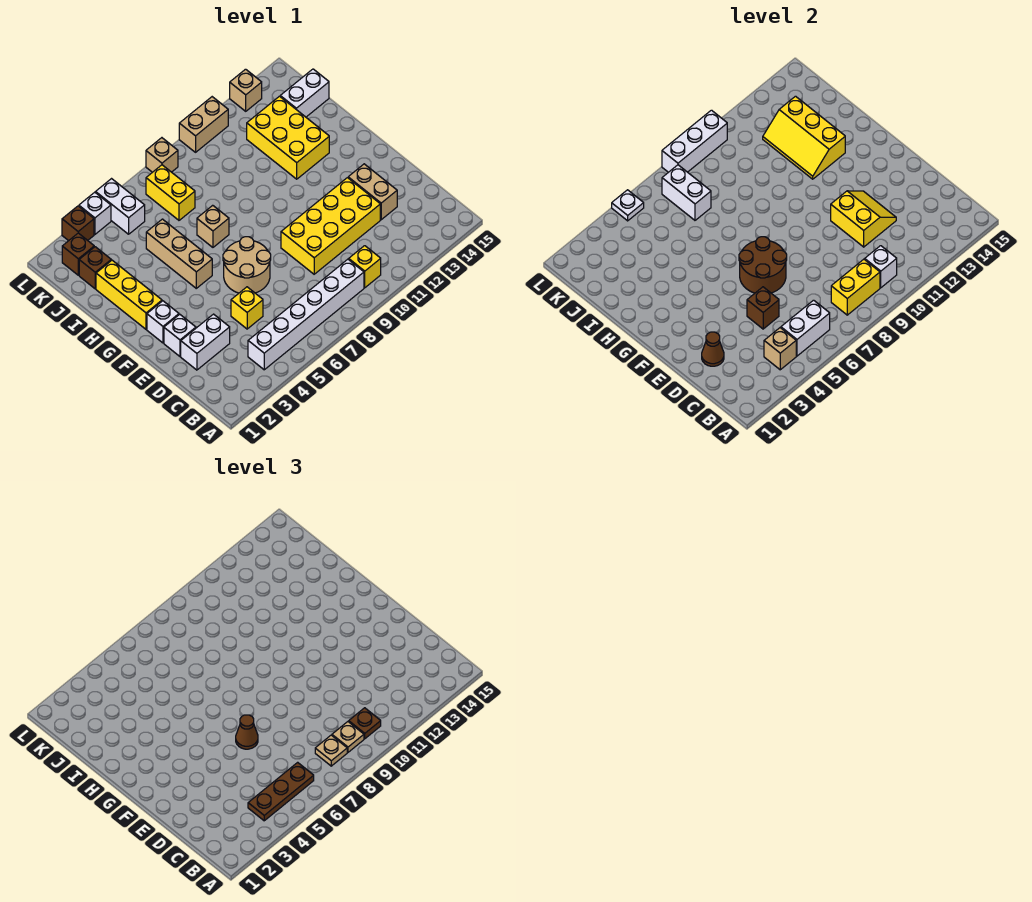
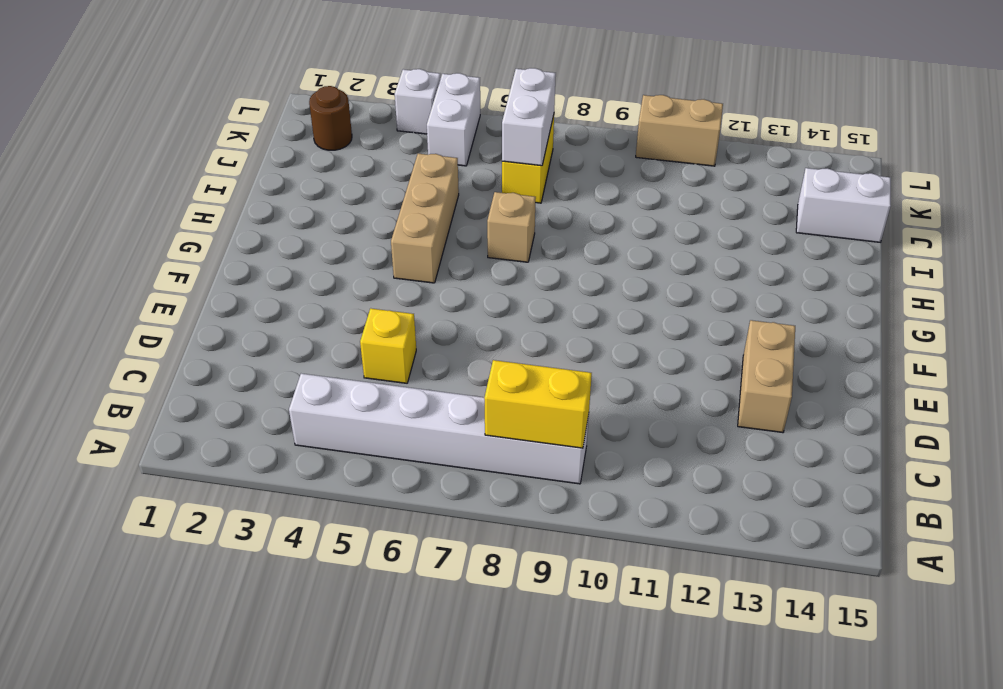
brown 1x1 round brick [309,86,352,150] -> brown 1x1 brick [62,233,94,275]
none -> yellow 1x1 brick [349,246,381,288]
none -> white 1x2 brick [181,314,230,370]
none -> yellow 2x4 brick [281,178,380,274]
none -> white 1x1 brick [164,314,196,356]

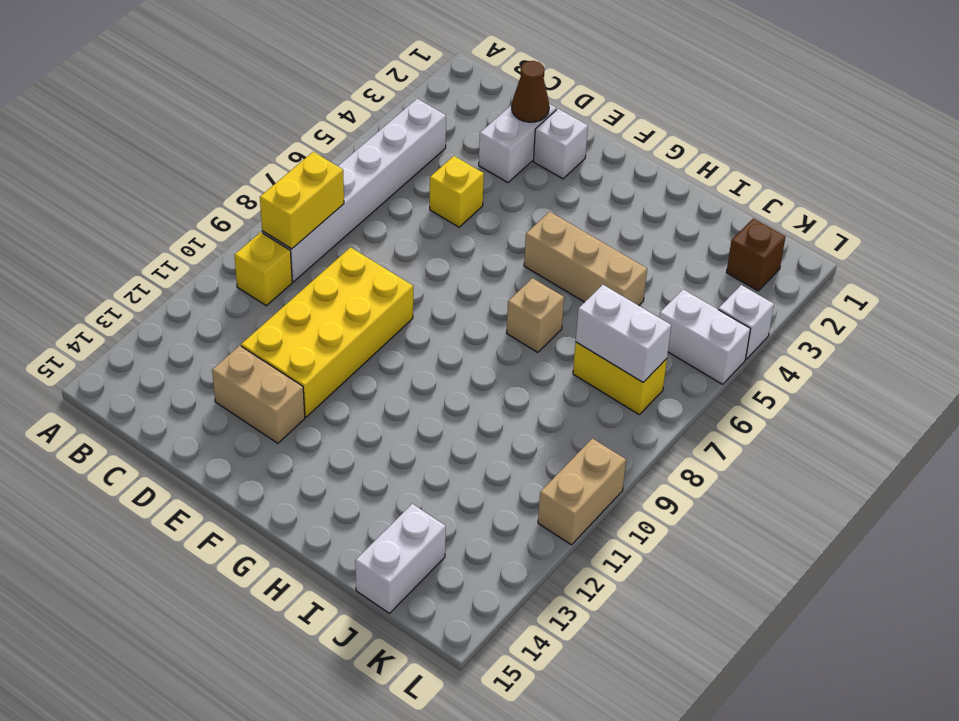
none -> tan 2x2 round brick [223,237,271,293]
none -> white 1x1 brick [147,301,179,343]
none -> yellow 1x3 brick [96,260,162,329]
none -> yellow 2x3 brick [247,96,329,179]

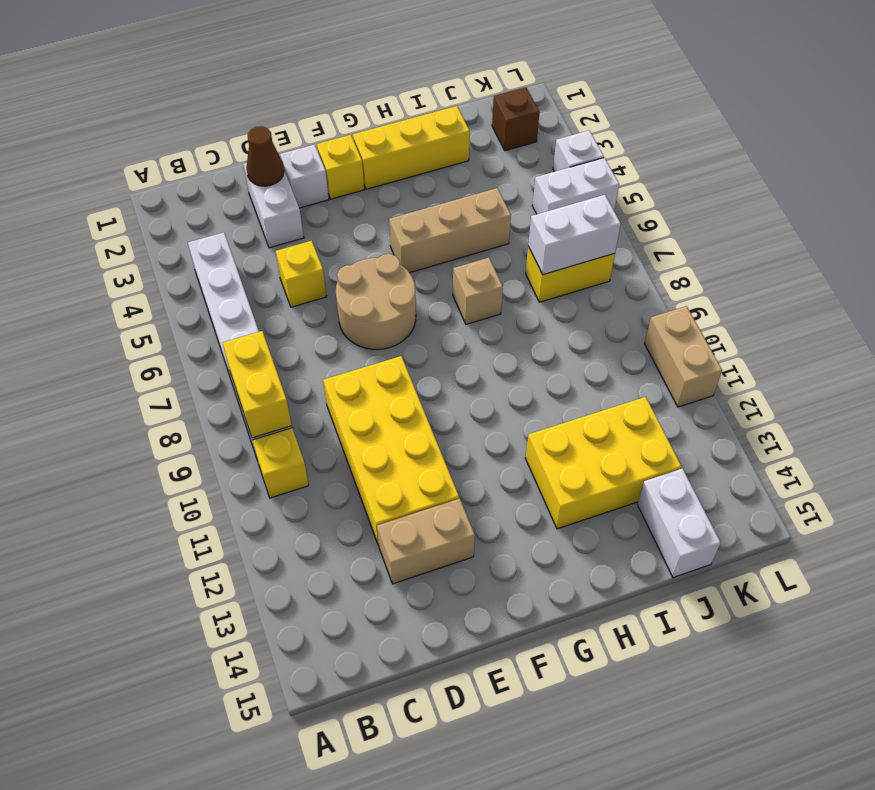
yellow 1x1 brick [317,135,364,199] -> white 1x1 brick [147,301,179,343]
none -> brown 1x1 brick [79,247,111,289]
none -> brown 1x1 brick [62,206,94,241]
none -> tan 1x1 brick [146,138,178,172]
none -> tan 1x1 brick [230,69,262,111]

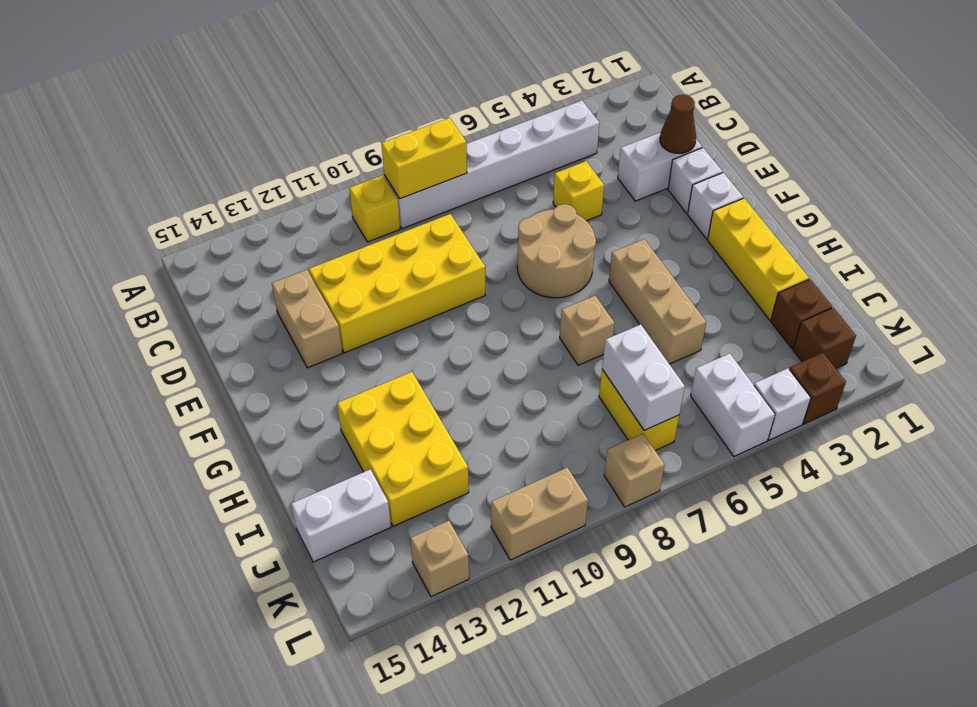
none -> tan 1x1 brick [764,328,796,370]
none -> white 1x2 brick [781,300,830,356]
none -> white 1x1 brick [865,246,897,288]
none -> brown 1x1 brick [747,287,779,329]

